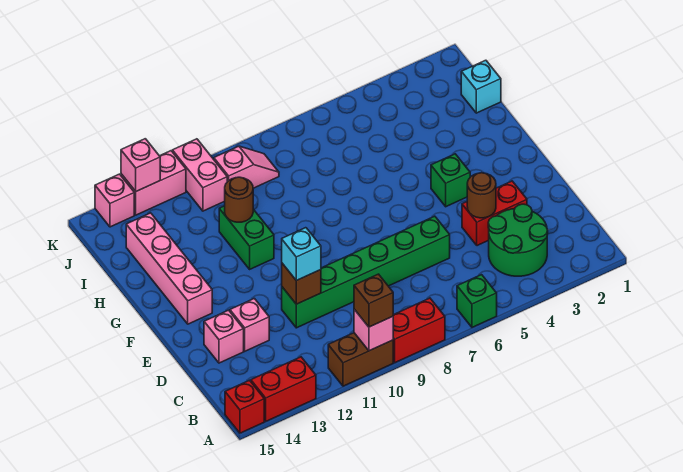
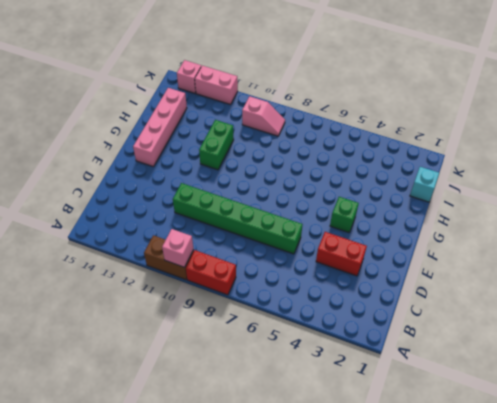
none -> green 1x1 brick [457,275,497,327]
none -> red 1x2 brick [251,357,316,421]
none -> red 1x1 brick [225,380,264,433]

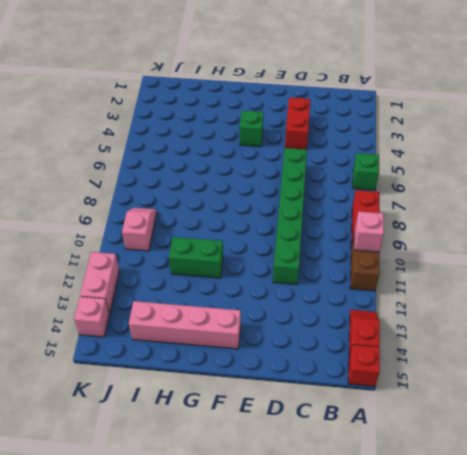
red 1x2 slope [349,310,380,357] -> red 1x2 brick [251,357,316,421]
none -> green 2x2 round brick [488,204,548,276]
none -> pink 1x1 brick [230,299,269,351]
none -> pink 1x1 brick [204,310,244,363]

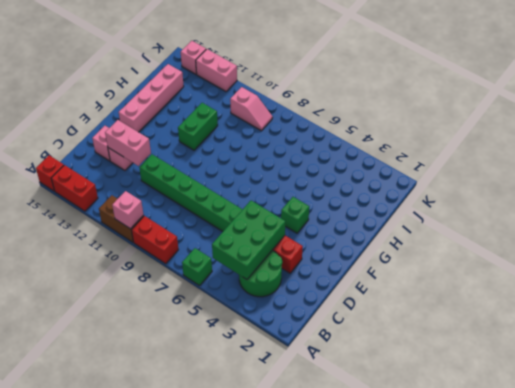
green 2x3 brick [212,201,285,279] -> brown 1x1 round brick [467,173,496,218]
pink 1x2 brick [105,120,151,166] -> pink 1x2 brick turned to [172,139,227,211]
none -> cyan 1x1 brick [461,60,501,113]
none -> brown 1x1 brick [282,263,321,304]
none -> brown 1x1 round brick [225,177,253,222]

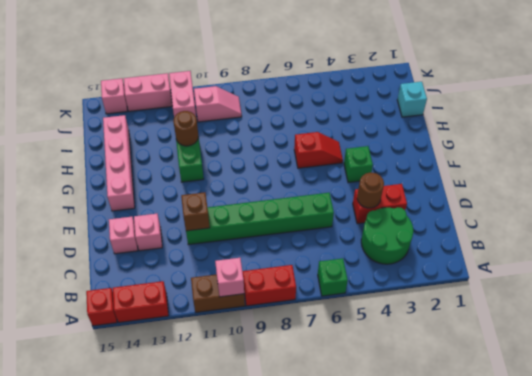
red 1x2 slope [294,132,343,168] -> none
none -> pink 1x1 brick [121,139,160,191]
none -> brown 1x1 brick [354,274,393,327]
none -> cyan 1x1 brick [282,228,321,281]

